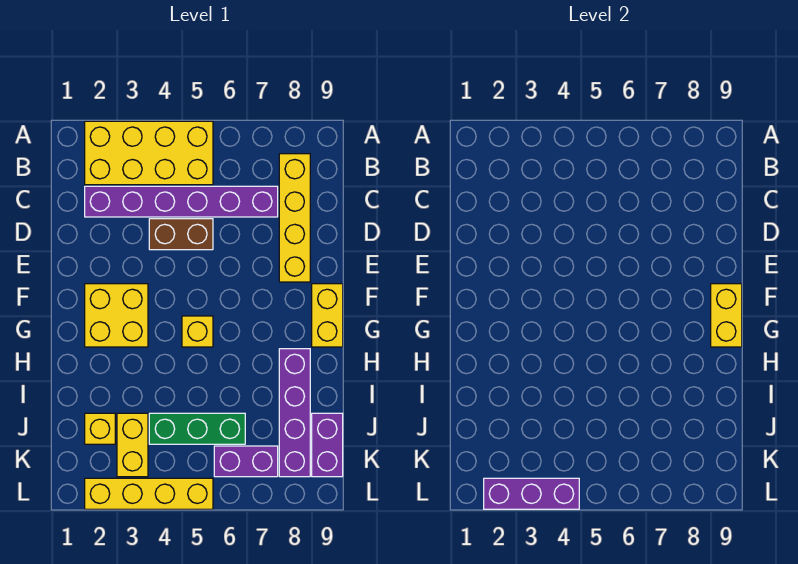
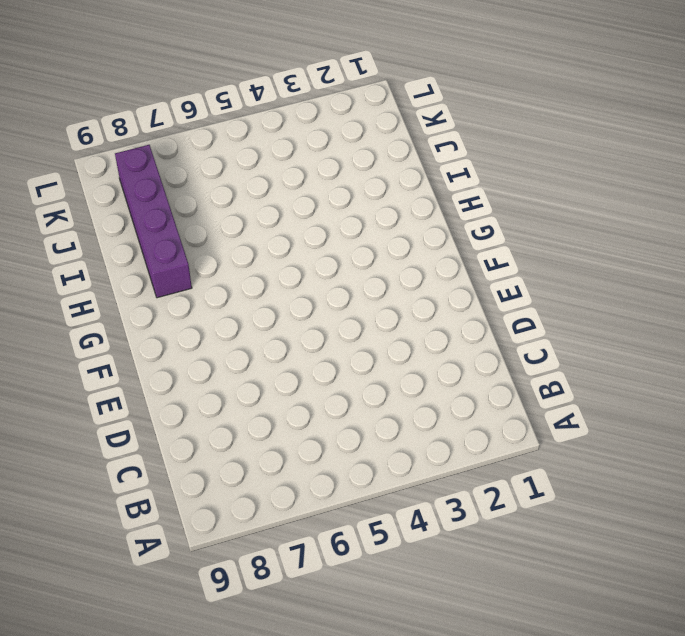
none -> yellow 2x4 brick [85,121,213,185]
none -> yellow 1x4 brick [279,154,310,282]
none -> purple 1x6 brick [85,186,278,217]

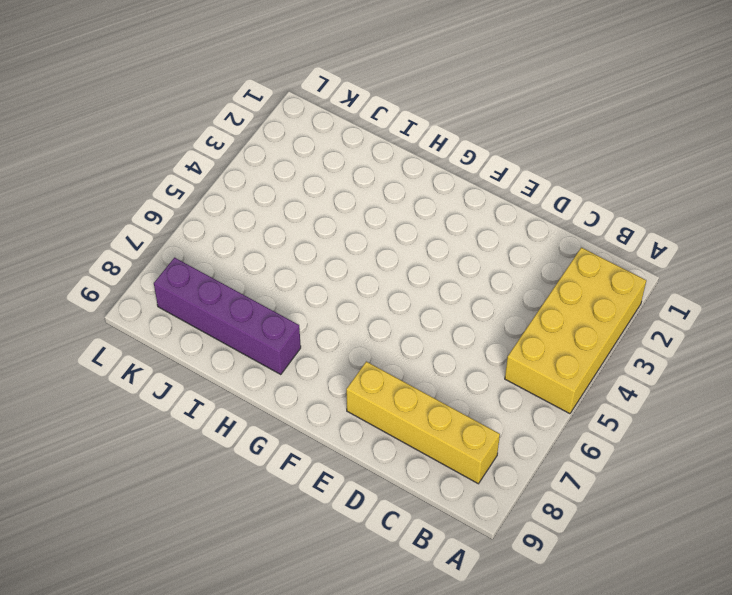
none -> purple 1x6 brick [85,186,278,217]
none -> brown 1x2 brick [149,219,213,250]
none -> yellow 2x2 brick [85,284,148,347]

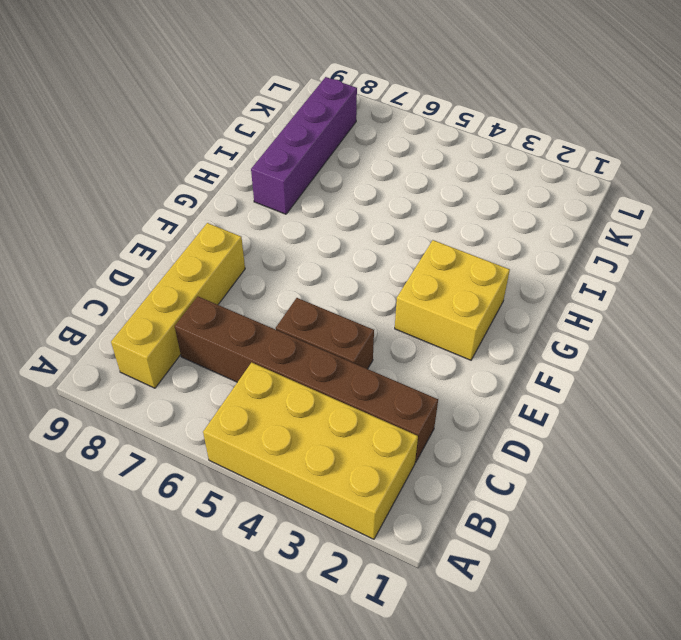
brown 1x6 brick [175,297,438,462] -> purple 1x6 brick [85,186,278,217]
none -> yellow 1x2 brick [312,284,343,347]
none -> yellow 1x1 brick [182,316,213,347]
none -> yellow 1x1 brick [85,413,115,444]

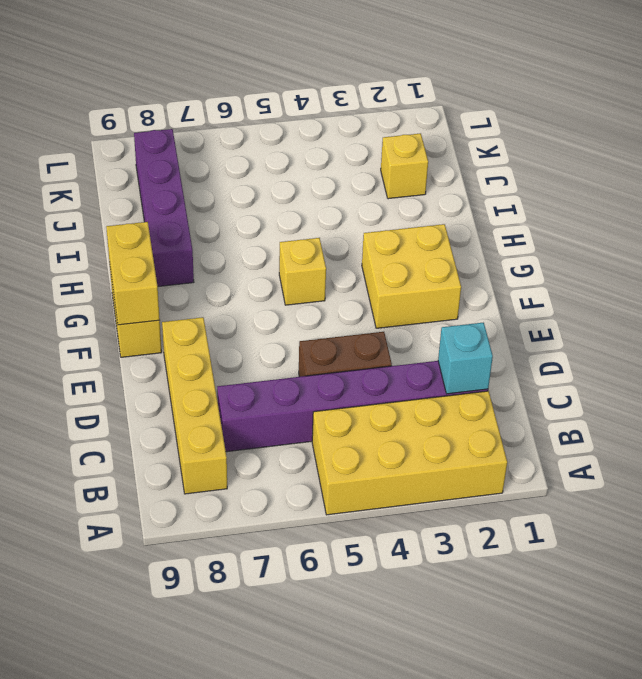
cyan 1x1 brick [438,323,493,394] -> none
none -> yellow 1x2 brick [117,413,148,477]
none -> green 1x3 brick [149,413,245,444]
none -> purple 1x2 brick [312,413,343,477]

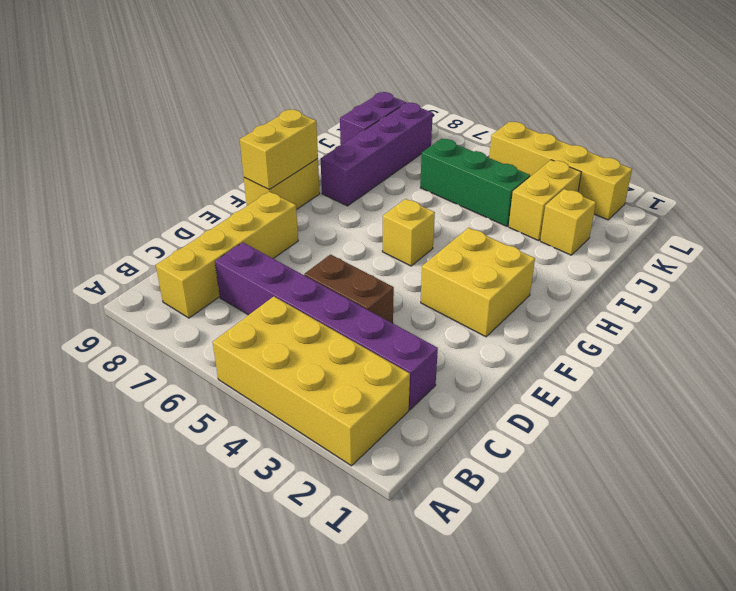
none -> purple 1x2 brick [214,446,278,477]
none -> purple 1x3 brick [484,478,579,509]

